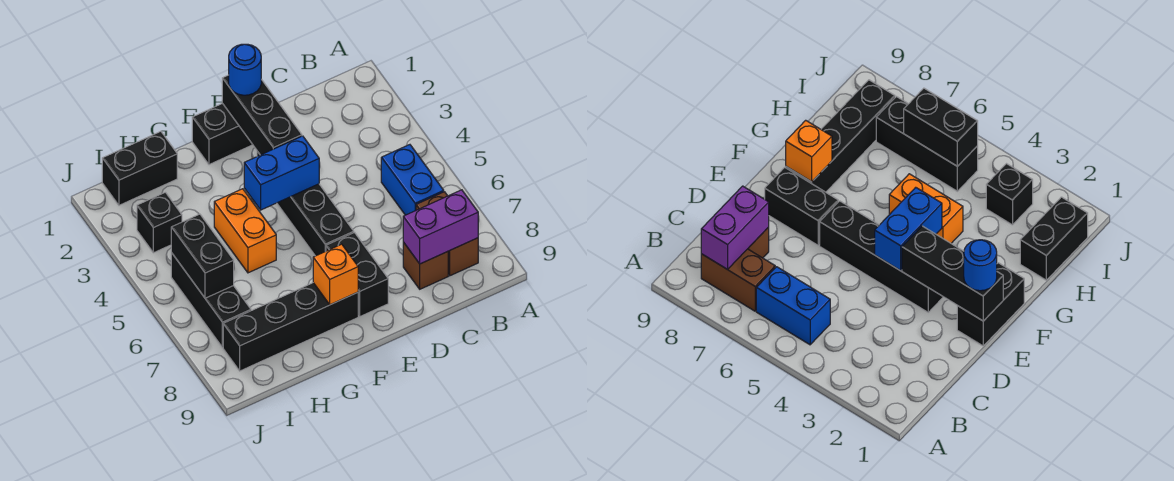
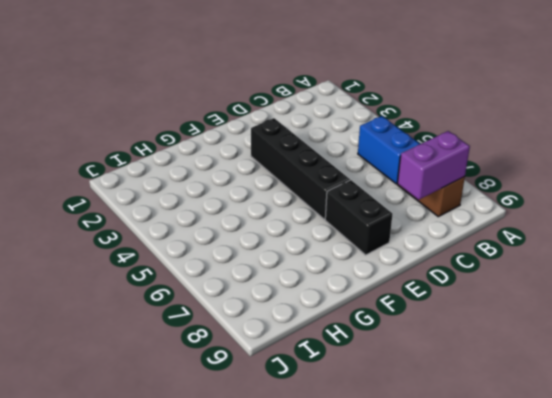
none -> brown 1x1 brick [403,242,448,289]
none -> black 1x2 brick [192,103,253,165]
none -> black 1x4 brick [223,283,358,371]

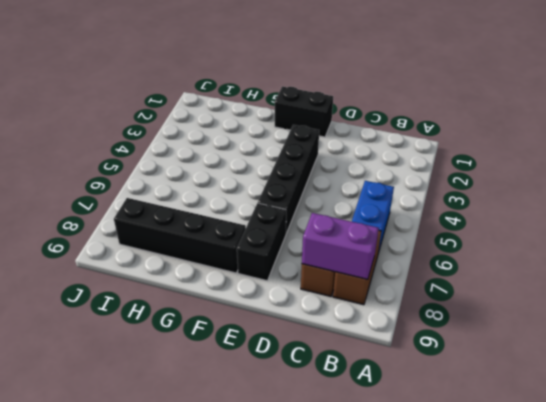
none -> orange 1x2 brick [214,189,276,273]
none -> black 1x2 brick [102,131,177,205]
none -> black 1x1 brick [137,192,182,253]

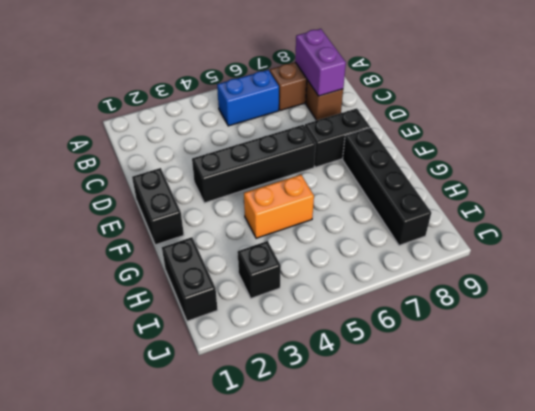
none -> black 1x3 brick [171,253,251,347]
none -> black 1x3 brick [222,75,302,155]
none -> blue 1x2 brick [244,136,319,210]

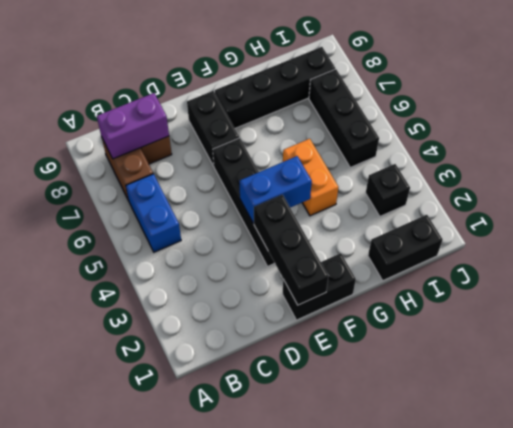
none -> orange 1x1 brick [313,244,358,305]
none -> black 1x2 brick [171,214,234,298]
none -> blue 1x1 round brick [229,44,261,95]

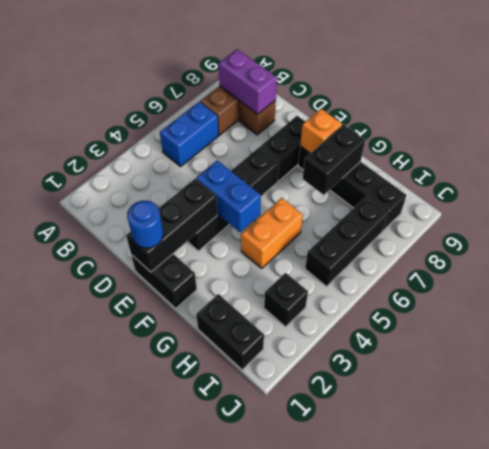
black 1x2 brick [303,125,365,195] -> black 1x2 brick moved to [171,214,234,298]

